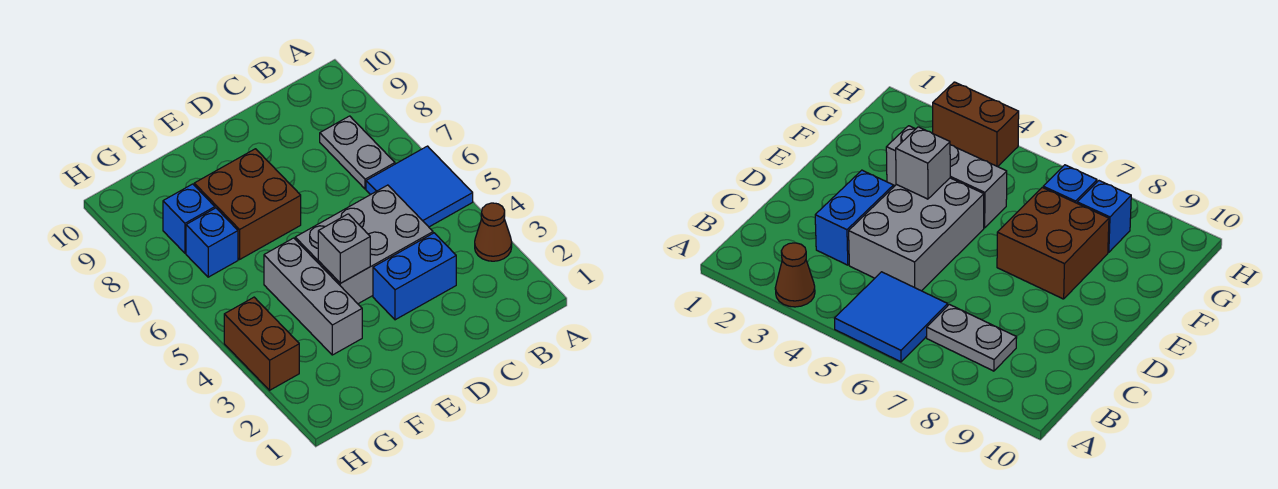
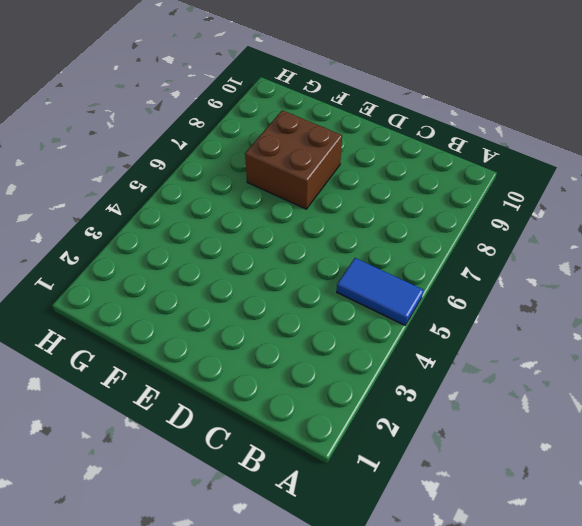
blue 1x2 tile [337,258,423,325] -> blue 2x2 tile [366,146,473,227]
none -> brown 1x1 cone [475,203,512,261]
none -> grey 1x2 plate [320,116,395,189]

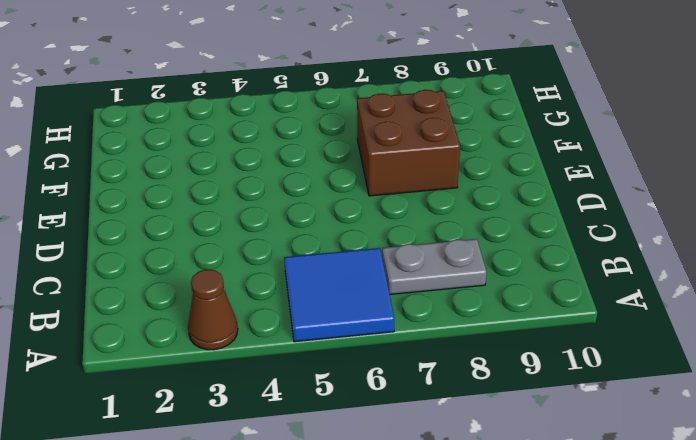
none -> blue 1x2 brick [373,233,456,320]
none -> grey 2x3 brick [295,185,433,304]

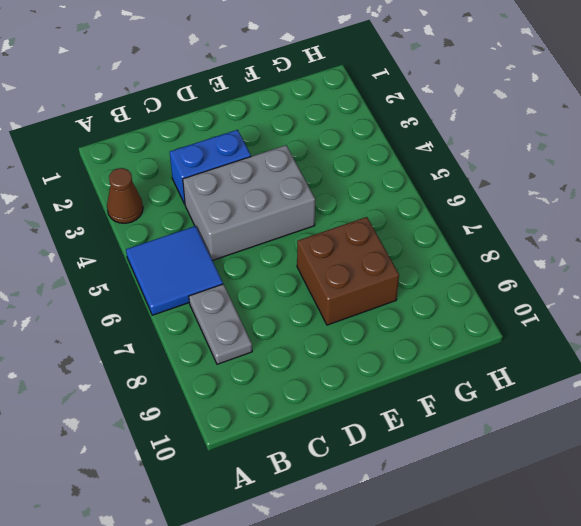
none -> grey 1x3 brick [264,238,362,355]
none -> blue 1x1 brick [186,208,238,277]

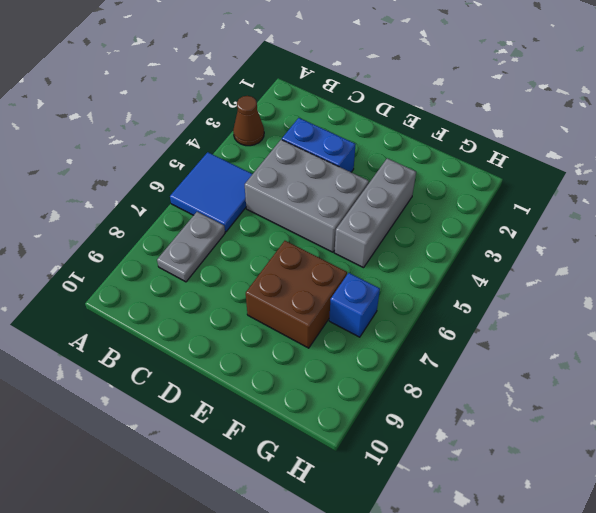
none -> blue 1x1 brick [163,184,215,253]
none -> brown 1x2 brick [224,297,299,390]

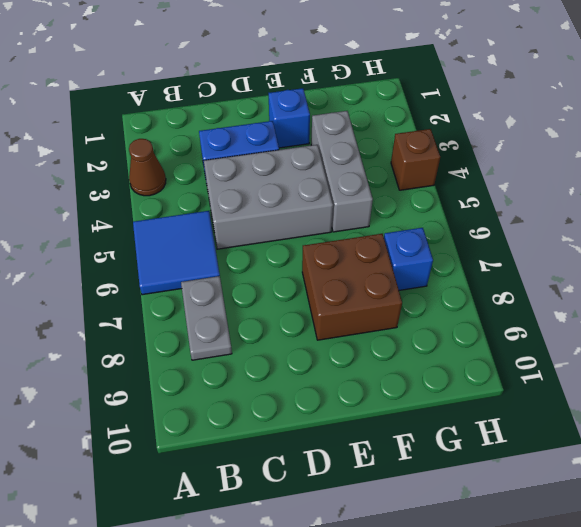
blue 1x1 brick [269,88,310,148] -> blue 1x1 brick moved to [163,184,215,253]
brown 1x1 brick [391,129,440,190] -> brown 1x2 brick [224,297,299,390]
none -> grey 1x1 brick [318,214,370,283]

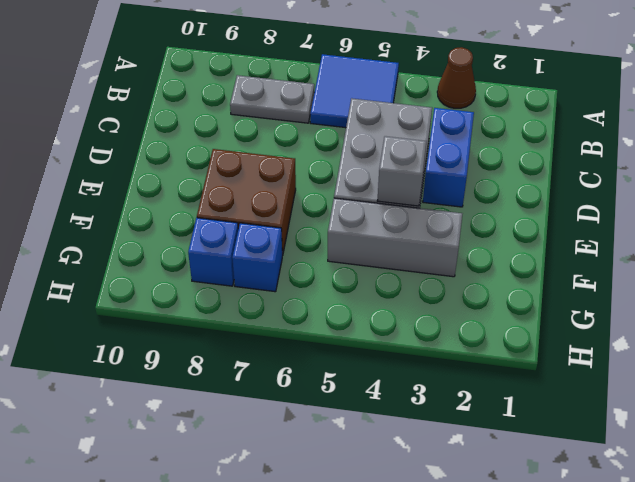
none -> brown 1x2 brick [224,297,299,390]

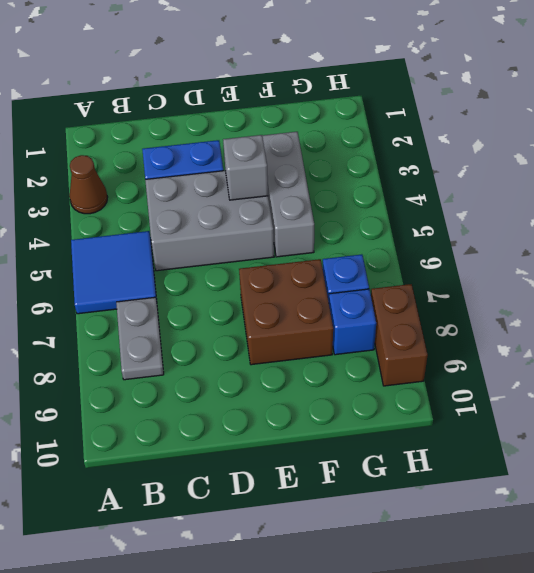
brown 1x2 brick [371,284,428,386] -> brown 1x2 brick moved to [224,297,299,390]

